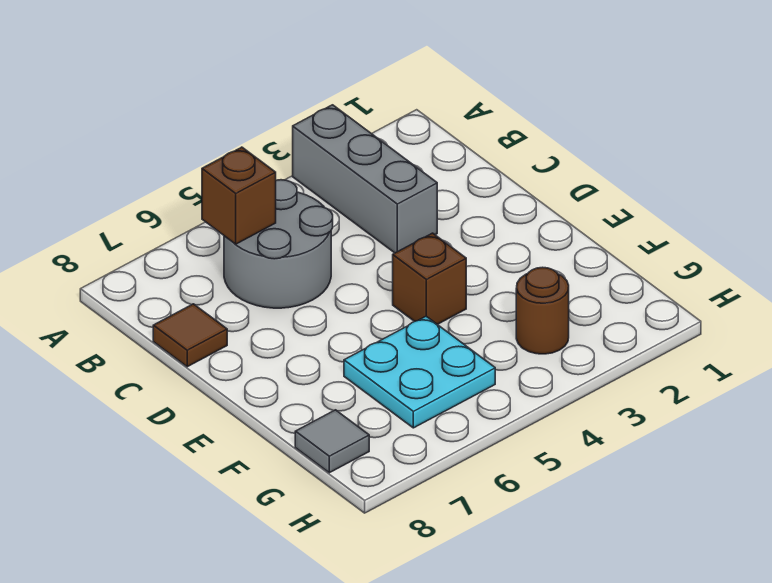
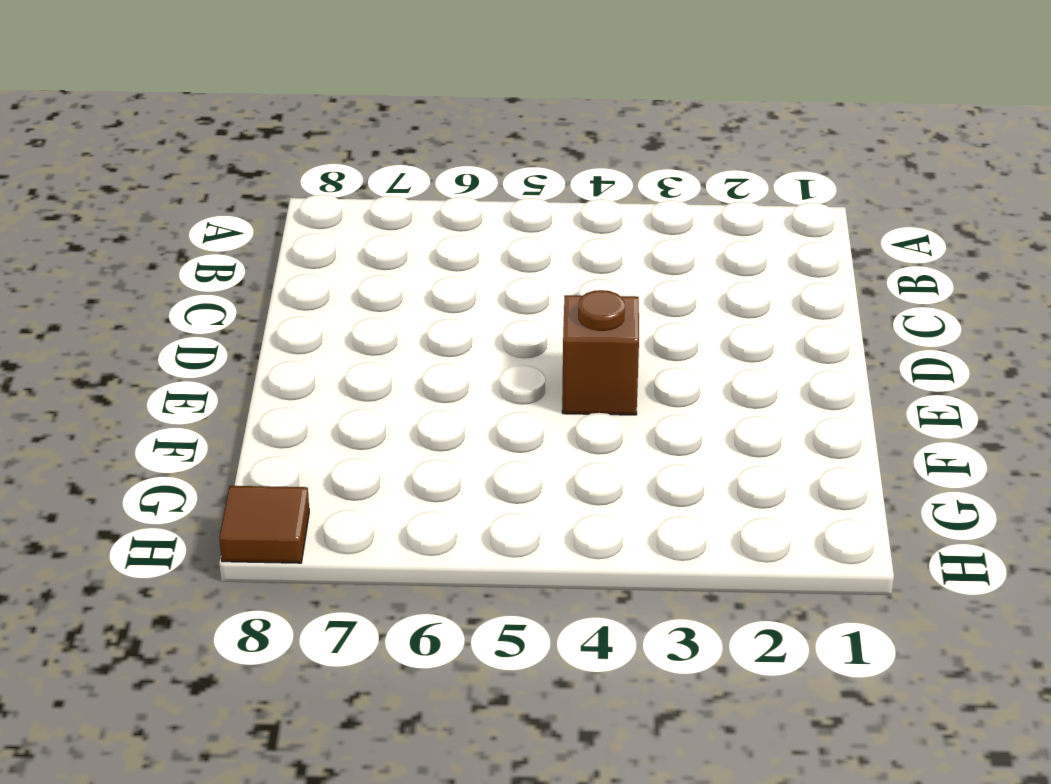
brown 1x1 tile [219,486,309,563] -> brown 1x1 tile moved to [153,304,227,367]
none -> grey 1x3 brick [293,105,437,253]
none -> grey 2x2 round brick [224,180,333,308]

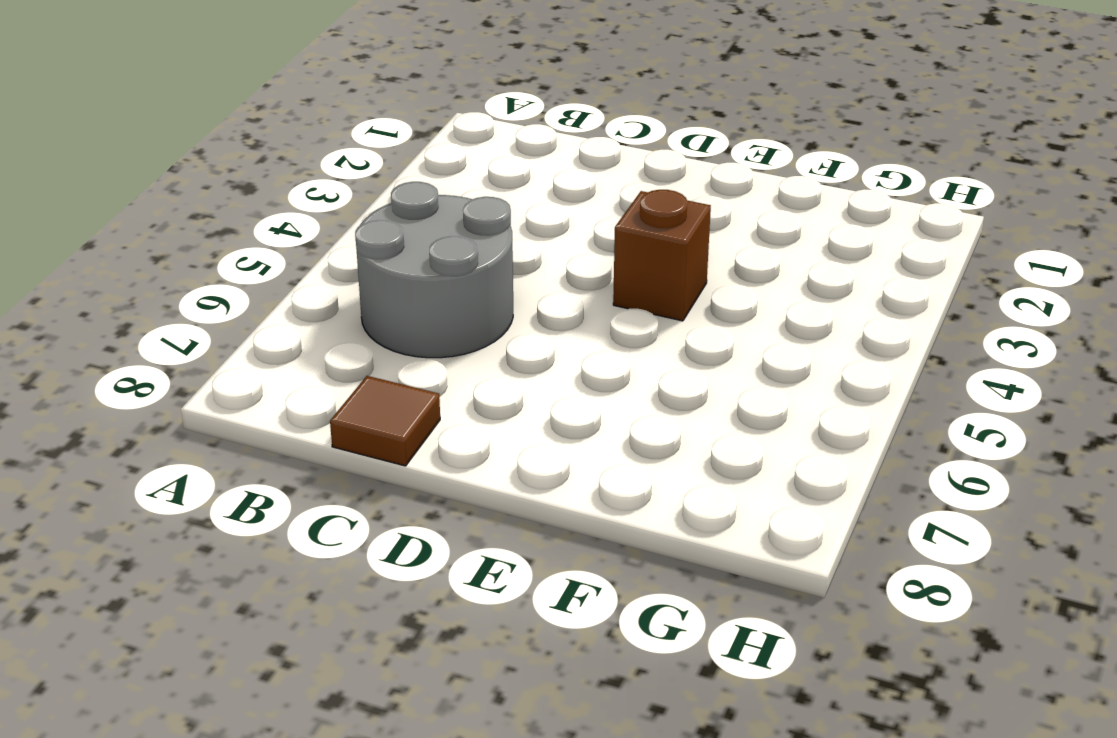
none -> grey 1x3 brick [293,105,437,253]
none -> cyan 2x2 plate [344,316,495,428]

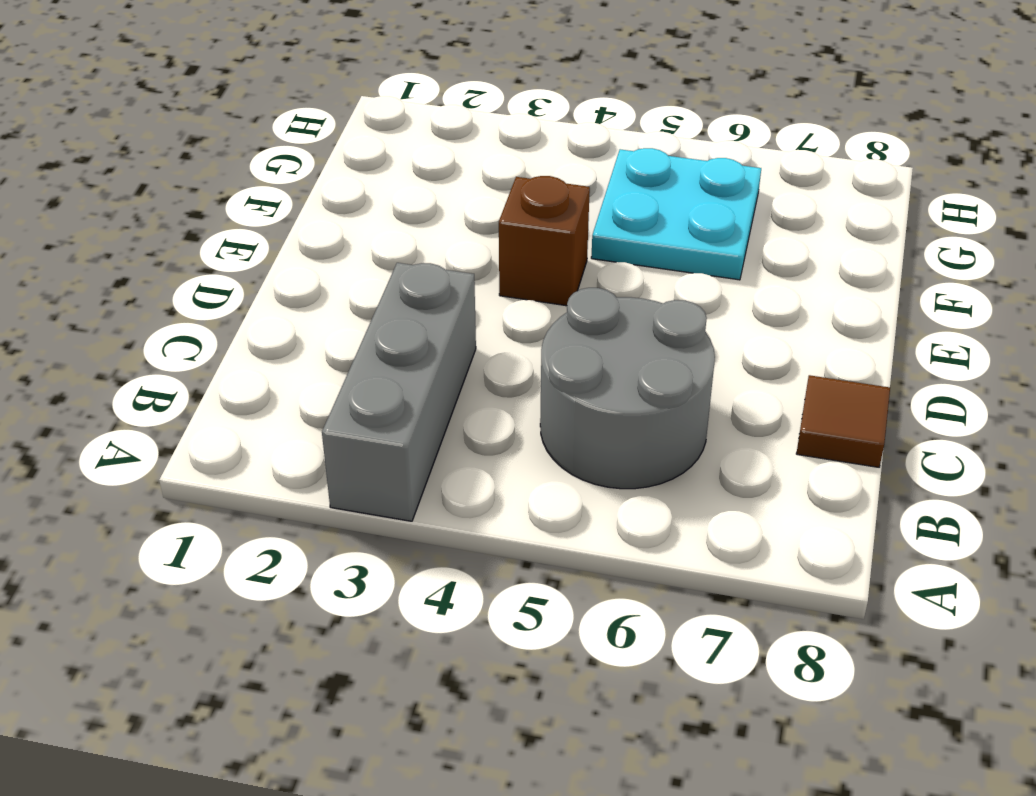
none -> brown 1x1 round brick [516,267,569,354]
none -> grey 1x1 tile [295,410,369,473]

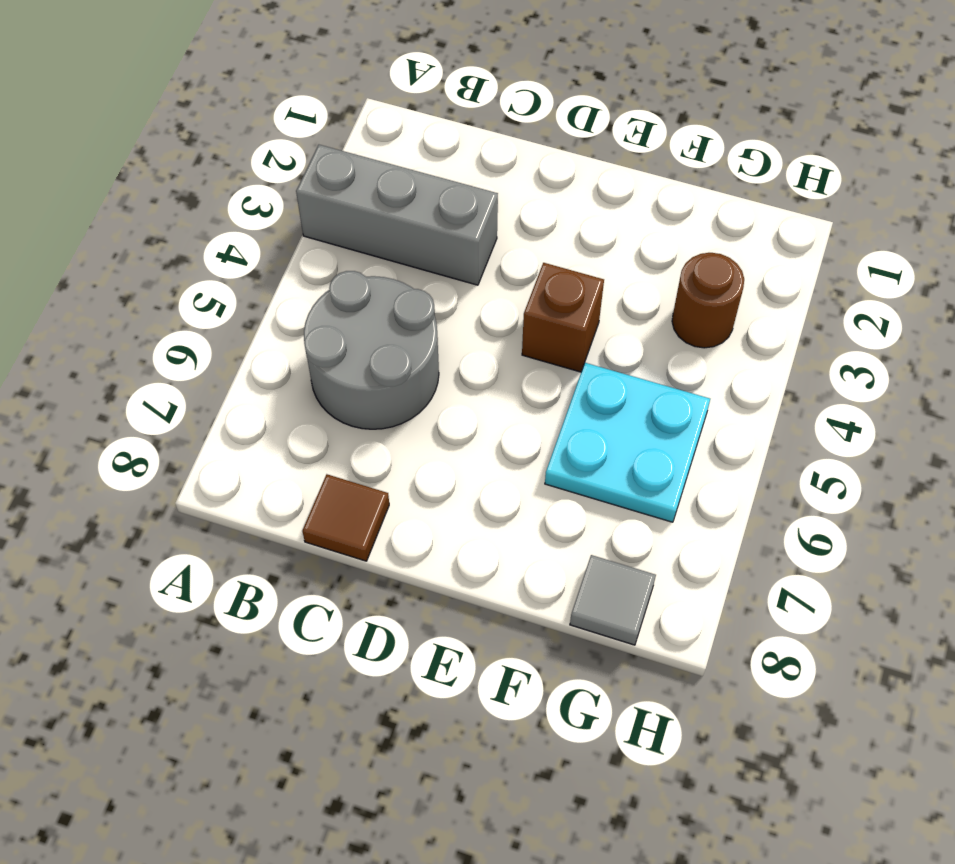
none -> brown 1x1 brick [202,147,276,244]

